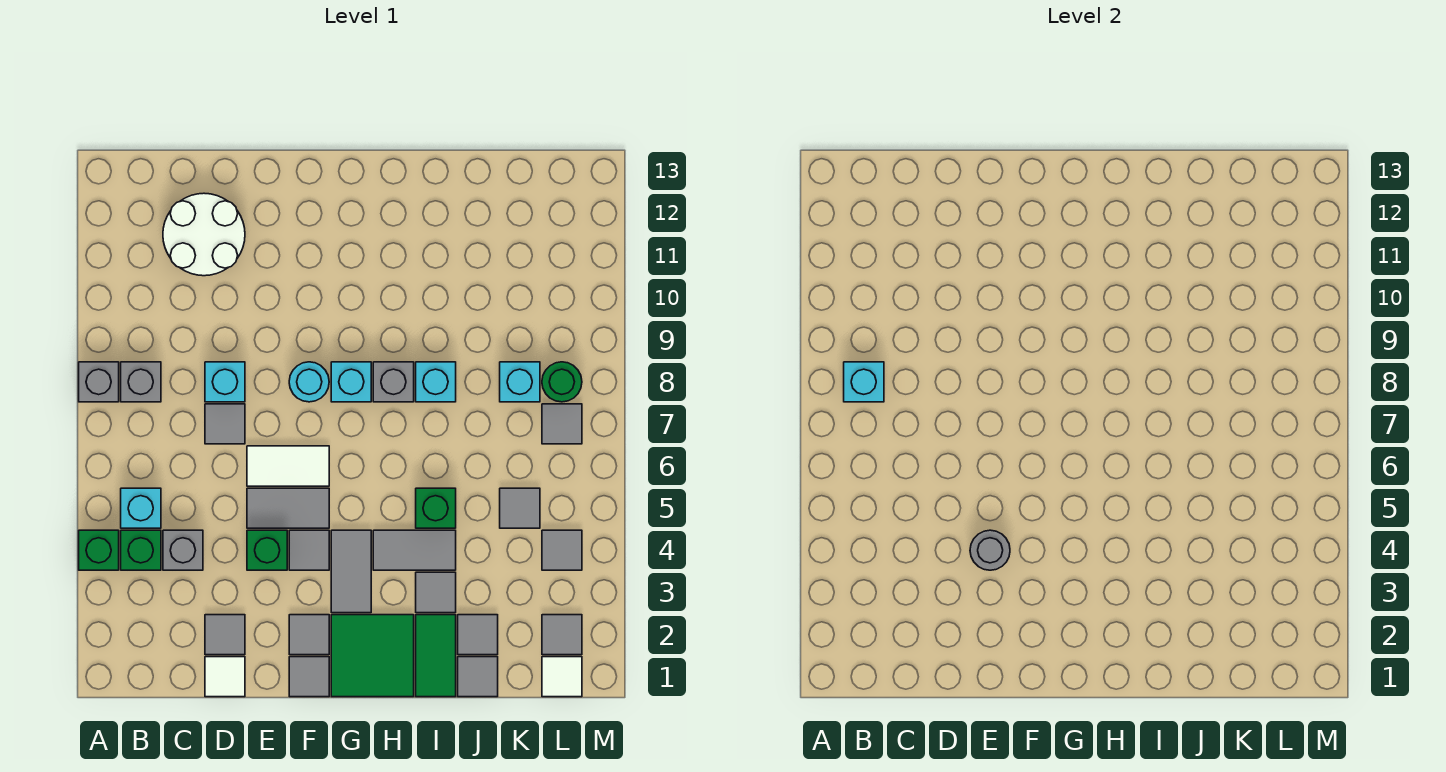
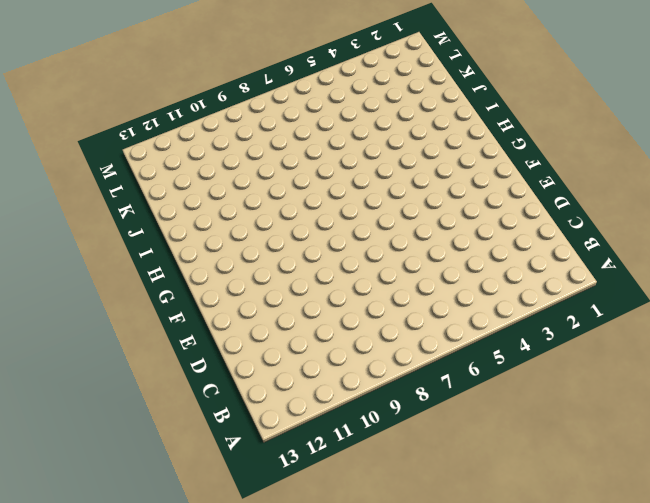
none -> green 1x1 brick [79,530,119,570]
none -> grey 1x1 brick [79,362,119,402]
none -> green 1x1 brick [121,530,161,570]
none -> cyan 1x1 brick [121,488,161,528]

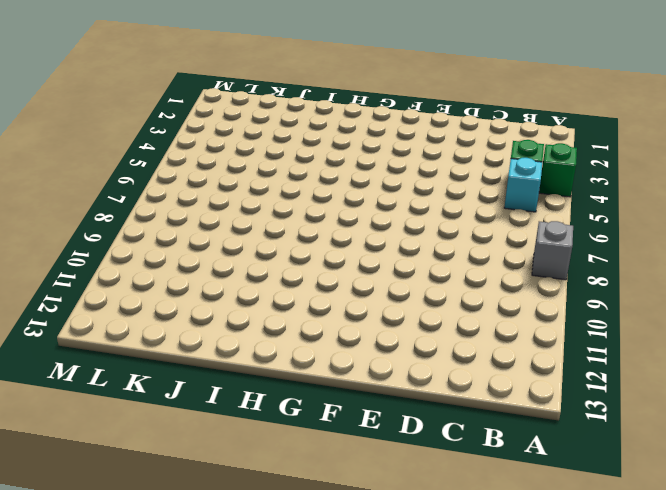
none -> grey 1x1 brick [121,362,161,402]
none -> grey 1x1 brick [163,530,203,570]
none -> white 2x2 round brick [163,193,245,276]
none -> white 1x1 tile [205,657,245,697]

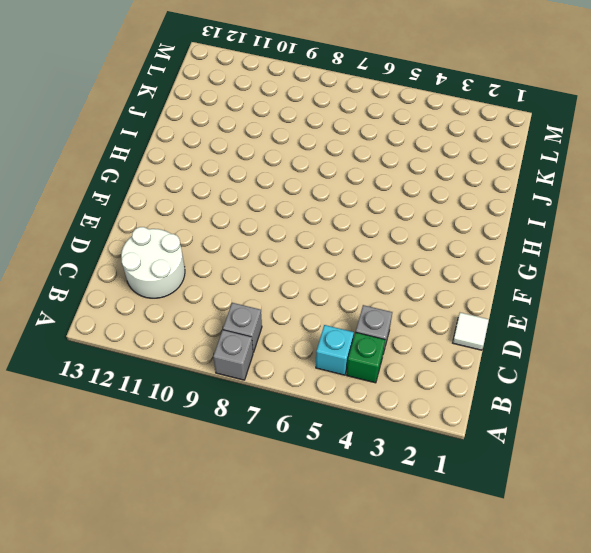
none -> green 1x1 brick [79,530,119,570]
none -> grey 1x1 tile [205,615,245,655]
none -> grey 1x1 tile [205,404,245,444]
none -> cyan 1x1 brick [205,362,245,402]

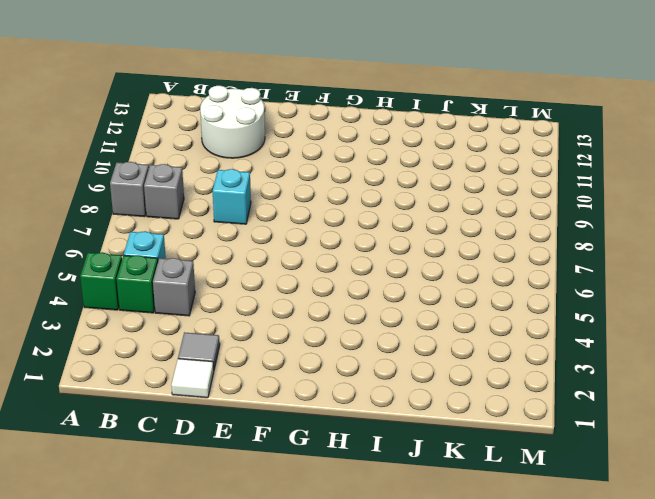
none -> grey 1x1 tile [205,404,245,444]
none -> green 1x1 brick [247,530,287,570]
none -> grey 1x2 tile [247,488,329,528]
none -> white 1x2 tile [247,446,329,486]

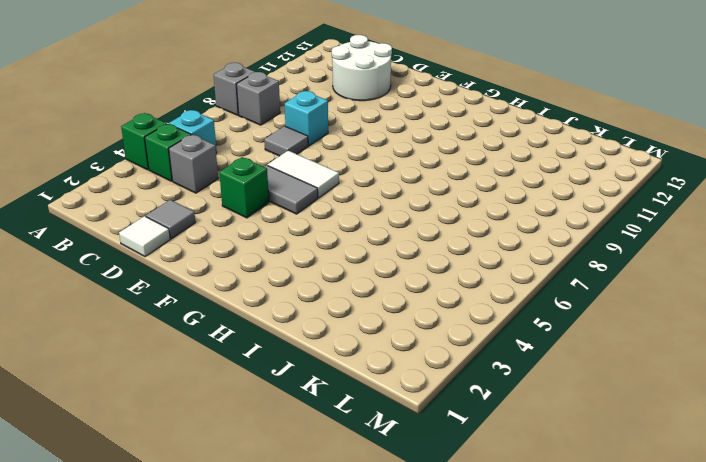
none -> grey 1x1 tile [289,657,329,697]
none -> grey 1x1 tile [289,615,329,655]
none -> grey 1x1 tile [289,530,329,570]
none -> cyan 1x1 round brick [289,362,329,402]

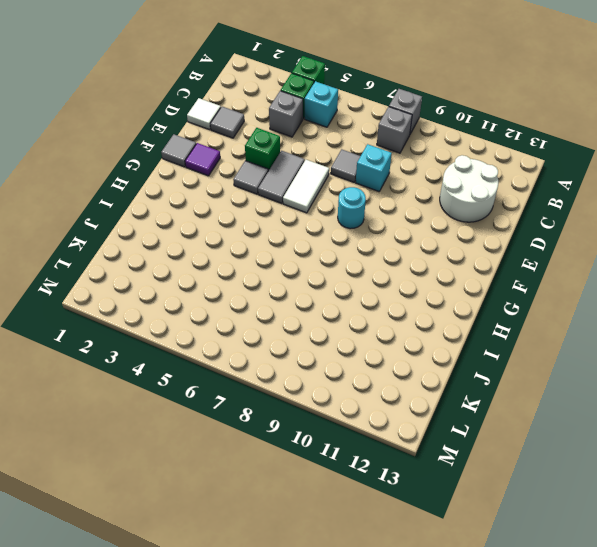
purple 1x1 tile [185,143,220,176] -> grey 1x1 tile [289,615,329,655]
none -> green 2x2 tile [331,615,414,697]
none -> grey 1x2 tile [331,530,371,613]
none -> cyan 1x1 brick [331,362,371,402]
none -> grey 1x2 tile [373,530,456,570]

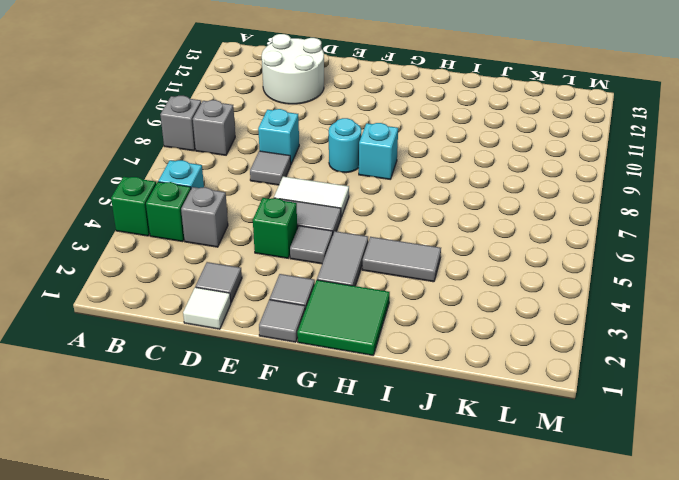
none -> grey 1x1 brick [373,362,414,402]
none -> green 1x2 tile [416,615,456,697]
none -> grey 1x1 tile [416,572,456,613]
none -> green 1x1 brick [416,488,456,528]

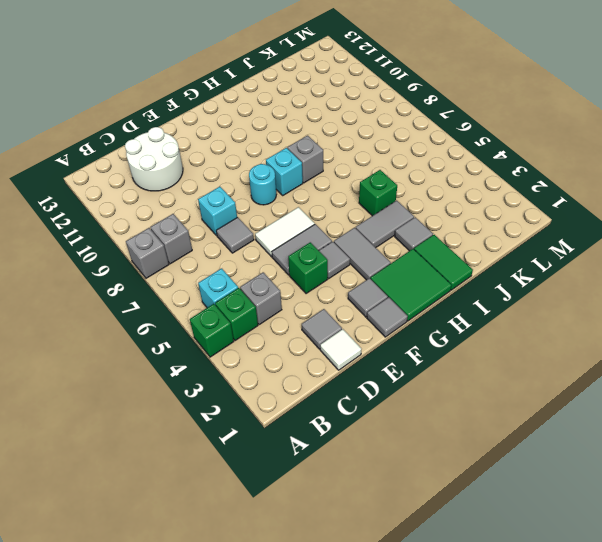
none -> cyan 1x1 brick [416,362,456,402]
none -> grey 1x1 tile [458,657,498,697]
none -> grey 1x1 tile [458,615,498,655]
none -> grey 1x1 tile [500,488,540,528]

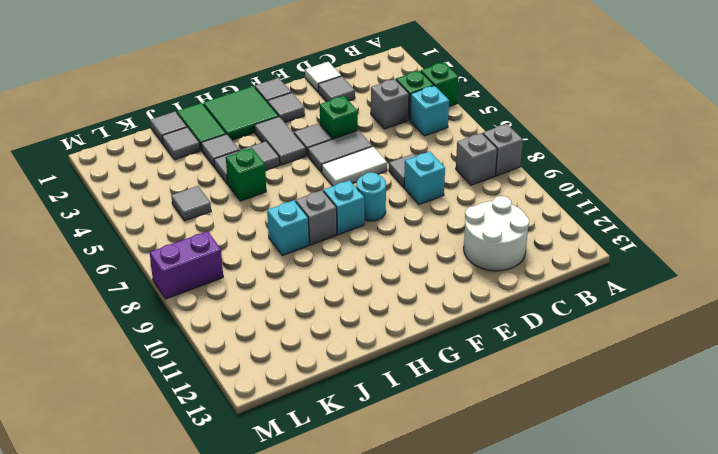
purple 1x2 brick [150,231,223,299] -> green 1x1 round brick [542,362,582,402]
none -> cyan 1x1 brick [500,362,540,402]
none -> white 1x1 tile [542,657,582,697]
none -> grey 1x1 tile [542,615,582,655]
none -> grey 1x1 tile [542,530,582,570]

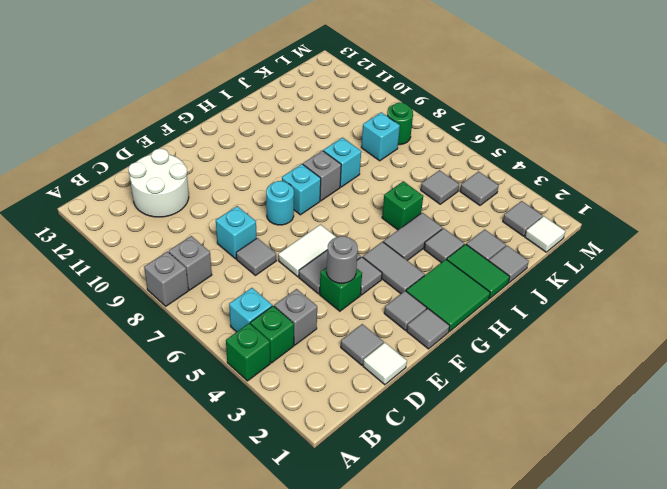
none -> grey 1x1 tile [542,404,582,444]
none -> cyan 1x1 brick [844,362,884,402]

